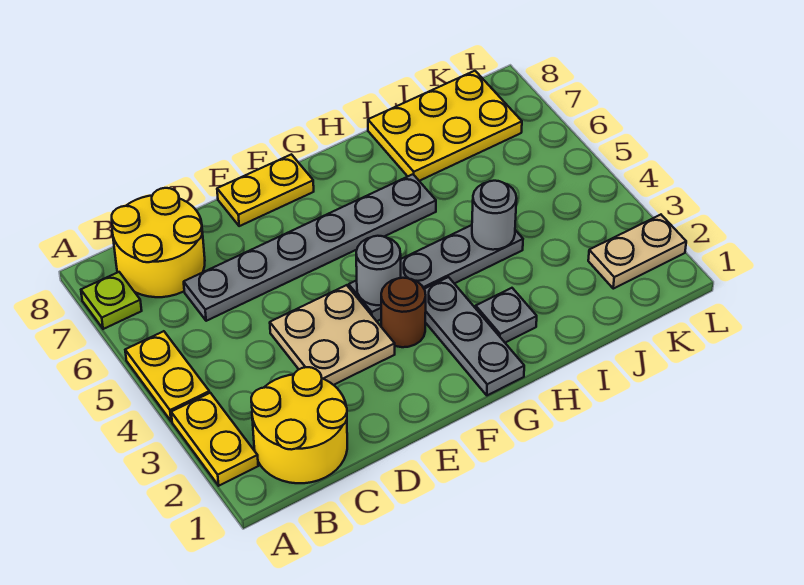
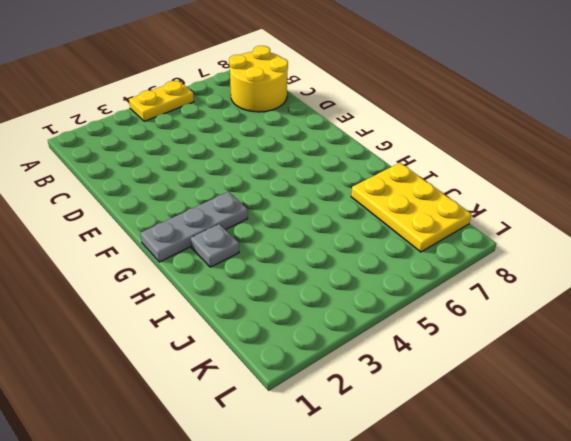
none -> yellow 1x2 plate [171,393,258,486]
none -> lime 1x1 plate [81,272,142,329]
none -> yellow 2x2 round brick [251,367,347,483]

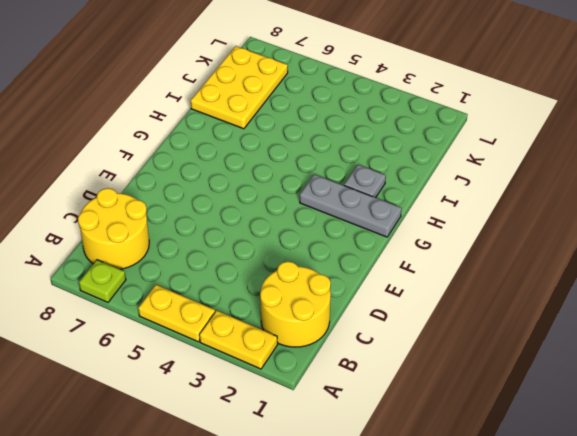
none -> grey 1x6 plate [184,174,436,321]
none -> tan 2x2 plate [270,285,395,385]
none -> yellow 1x2 plate [217,154,314,226]

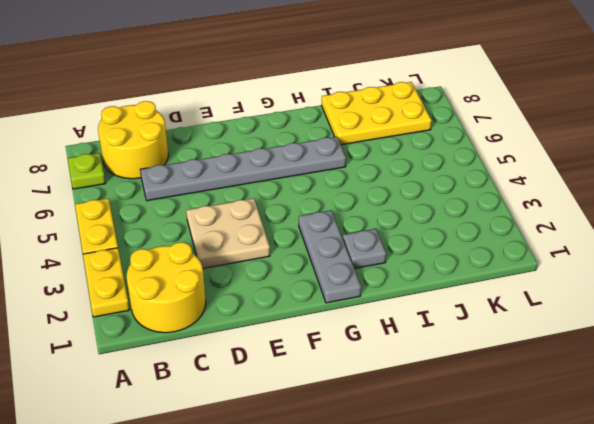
none -> yellow 1x2 plate [217,154,314,226]
none -> brown 1x1 round brick [381,278,426,347]
none -> grey 1x4 plate [349,225,523,321]

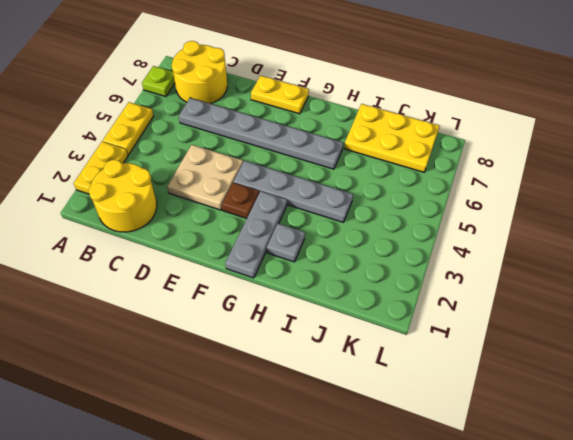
brown 1x1 plate [222,183,259,218] -> brown 1x1 round brick [381,278,426,347]
none -> tan 1x2 plate [588,215,686,289]
none -> grey 1x1 round brick [356,236,401,305]
none -> grey 1x1 round brick [472,181,517,250]

